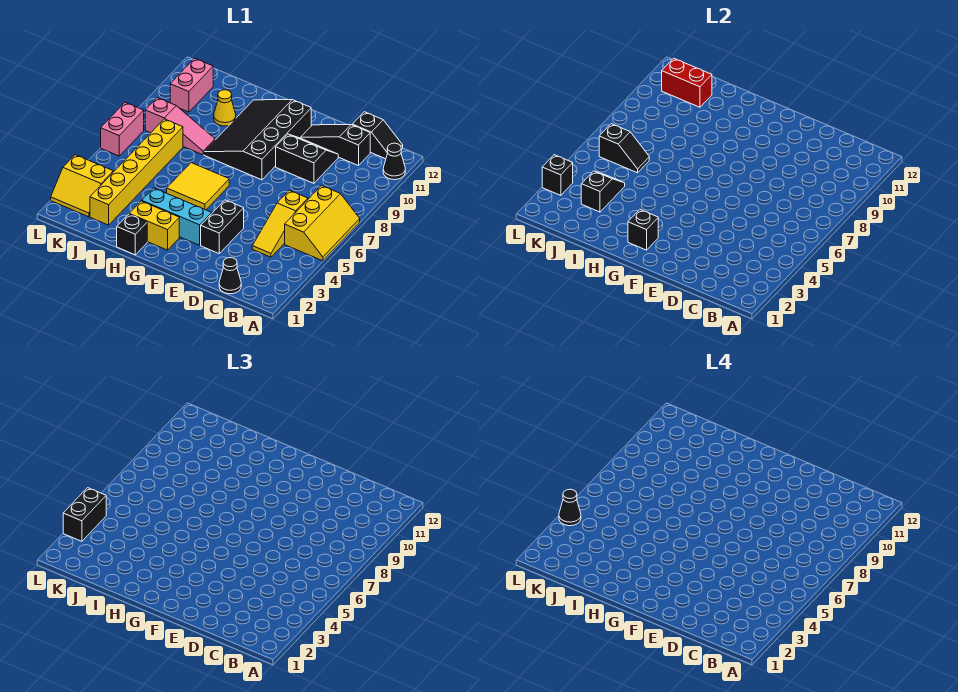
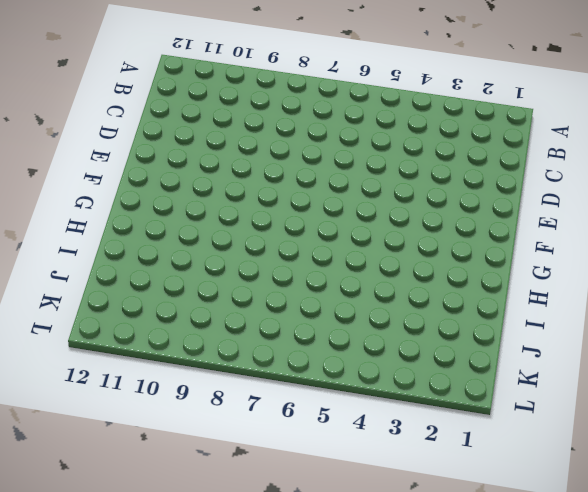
none -> yellow 2x3 slope [285,186,360,261]
none -> black 1x1 cone [383,143,405,180]
none -> black 1x2 slope [352,112,403,159]

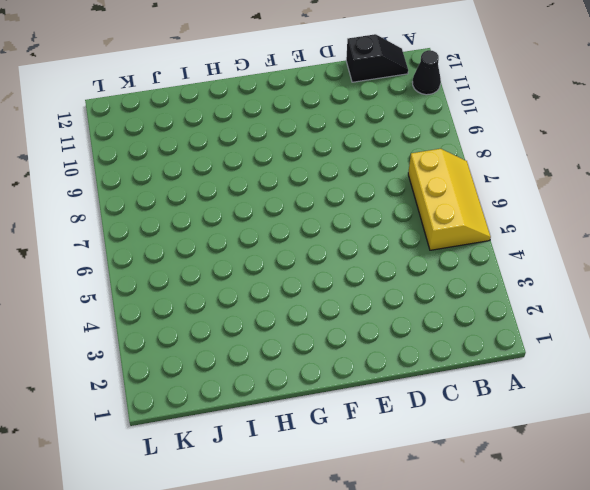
none -> black 1x1 cone [219,258,241,294]
none -> yellow 1x3 slope [252,190,308,257]
none -> black 1x3 slope [301,125,370,166]

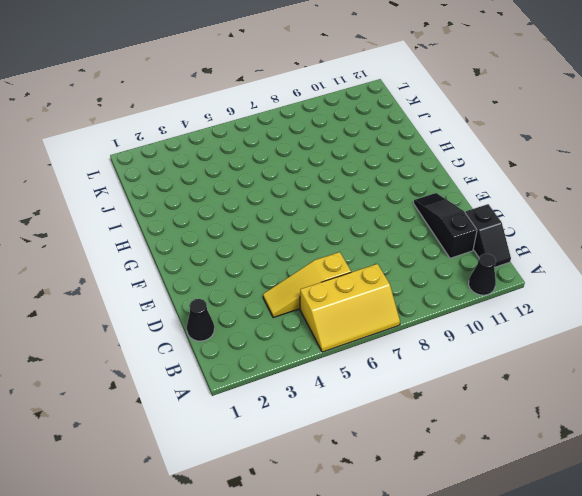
none -> black 2x2 slope [276,134,338,183]
none -> black 1x2 brick [201,200,244,253]
none -> cyan 1x3 brick [142,188,212,245]

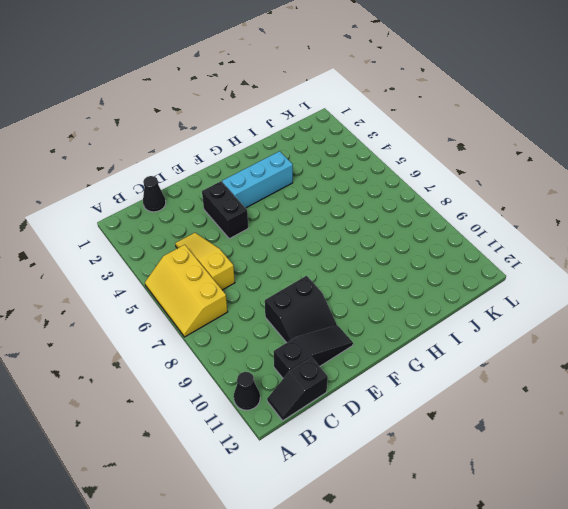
none -> black 3x4 slope [204,100,311,180]
none -> yellow 1x2 brick [130,201,179,250]
none -> yellow 2x2 tile [167,163,229,210]

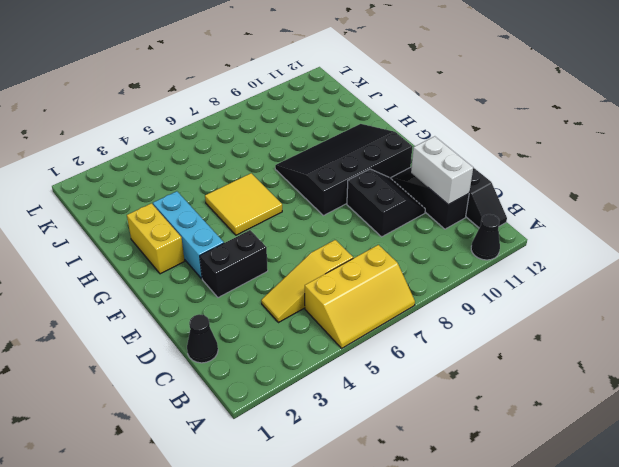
white 1x2 brick [411,136,473,205] -> none
none -> black 1x1 brick [117,214,147,255]
none -> pink 1x3 slope [145,98,215,155]
none -> yellow 1x1 cone [214,90,236,126]

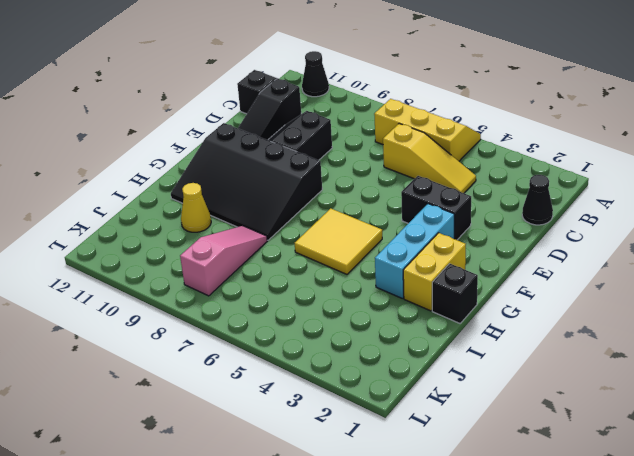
none -> yellow 1x6 brick [90,119,183,225]
none -> yellow 2x2 slope [51,155,113,217]
none -> pink 1x2 brick [170,58,213,112]

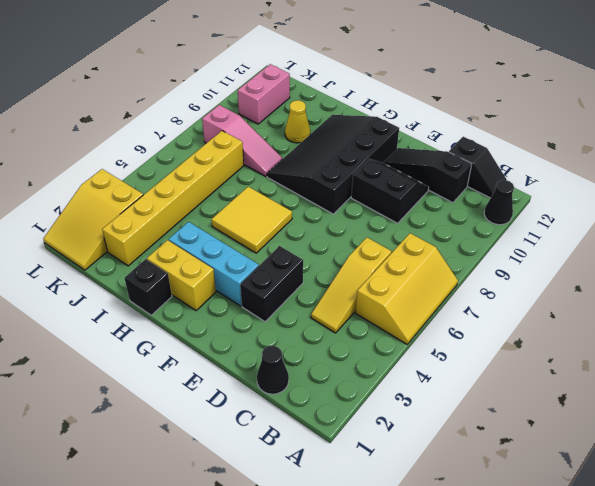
yellow 2x3 slope [43,169,143,270] -> yellow 2x2 slope [51,155,113,217]
none -> pink 1x2 brick [101,102,144,156]
none -> black 1x1 brick [628,210,658,250]
none -> black 1x2 slope [581,171,625,212]

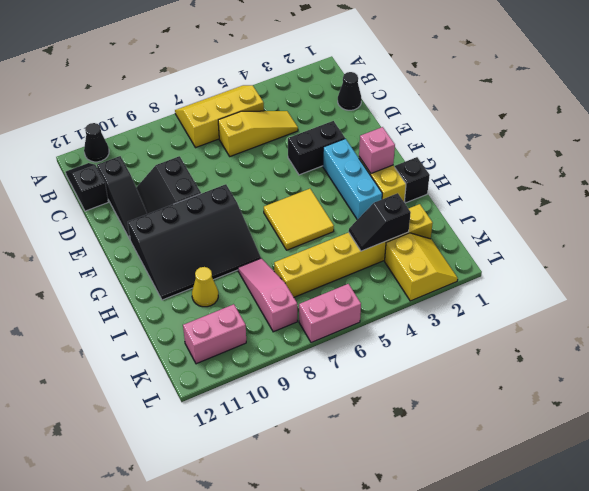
pink 1x1 brick [359,127,395,173] -> black 1x1 brick [628,210,658,250]
none -> black 1x2 slope [599,124,649,173]
none -> red 1x2 brick [662,58,712,107]
none -> black 1x1 brick [542,155,573,195]

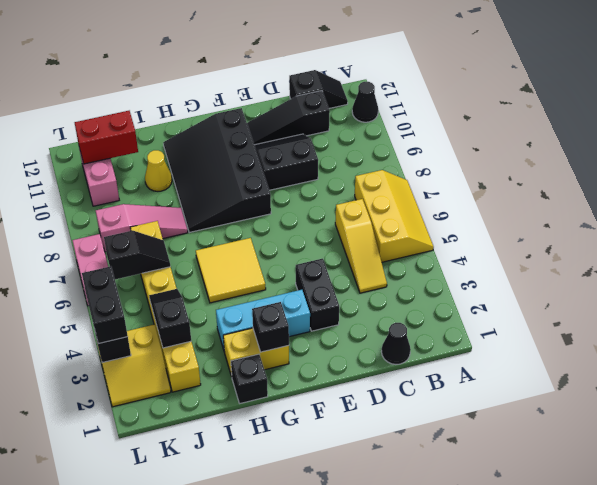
none -> black 1x1 cone [559,489,581,526]

